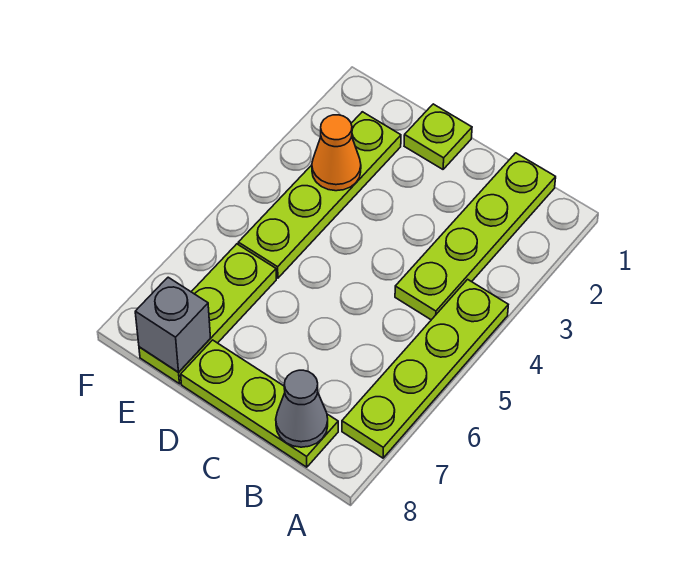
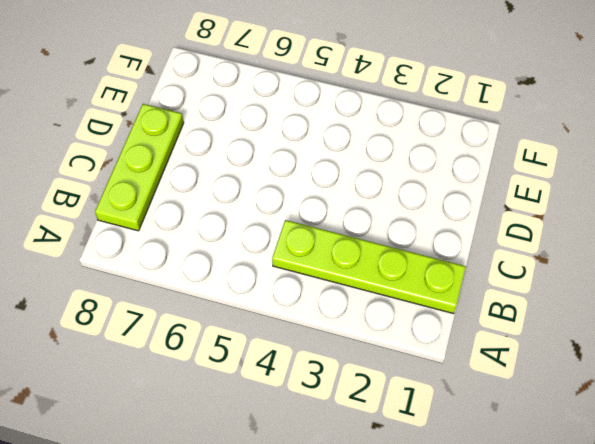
none -> lime 1x4 plate [342,279,508,458]
none -> lime 1x1 plate [404,104,472,169]

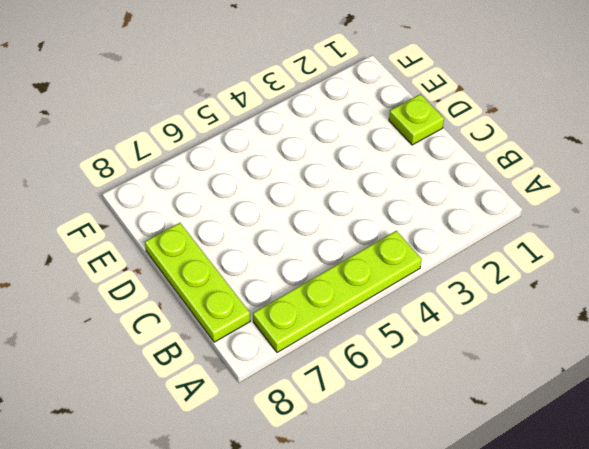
none -> lime 1x4 plate [395,153,556,320]
none -> lime 1x4 plate [238,112,401,278]

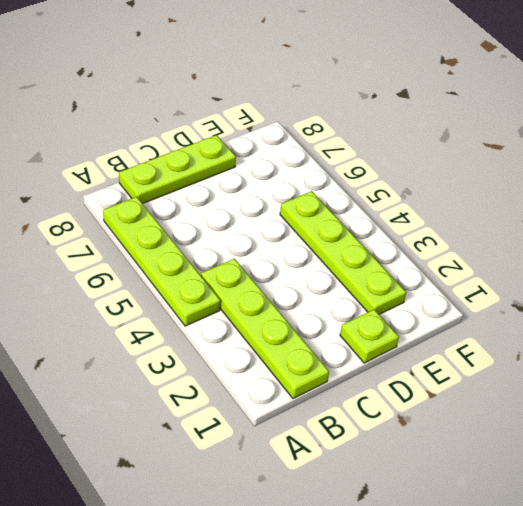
none -> lime 1x3 plate [139,244,276,384]
none -> grey 1x1 cone [276,370,328,447]

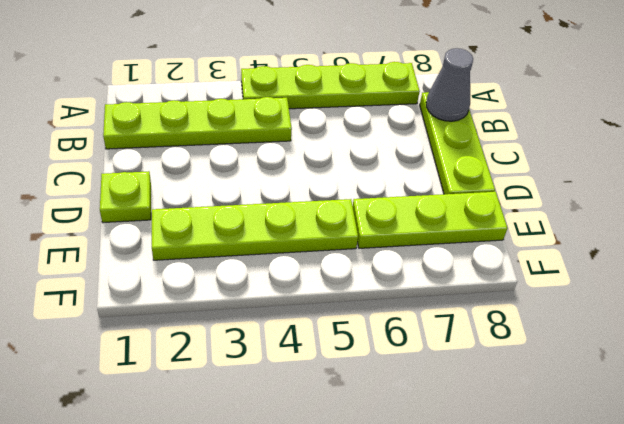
none -> orange 1x1 cone [312,115,361,191]
none -> grey 1x1 brick [135,277,210,372]

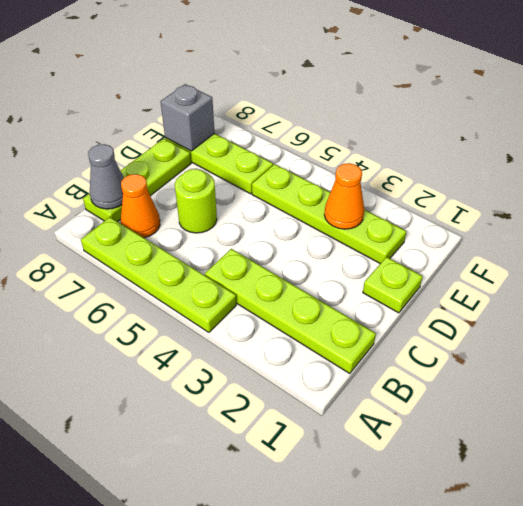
orange 1x1 cone [121,174,160,238] -> none
lime 1x1 round brick [175,169,217,233] -> none

